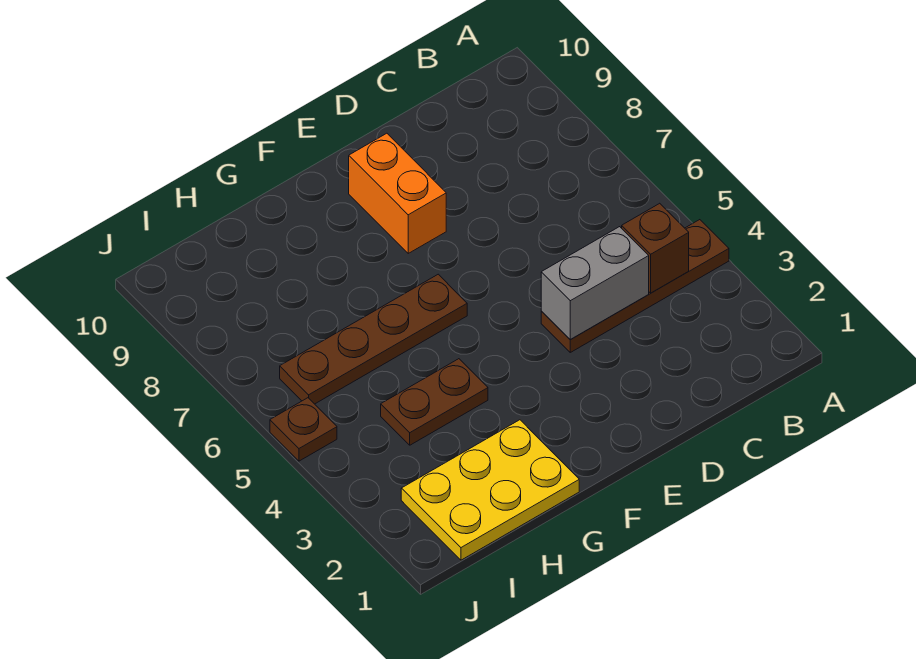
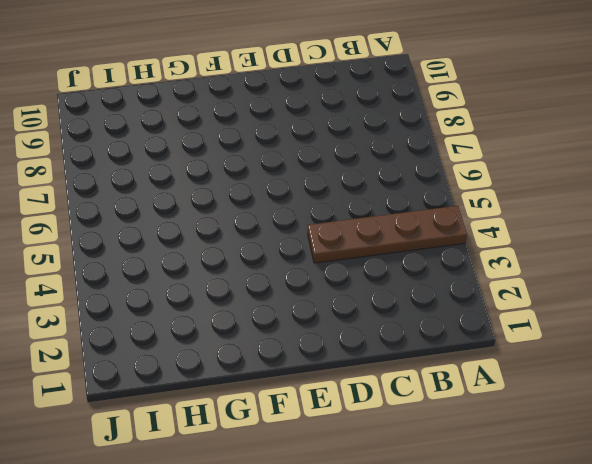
none -> orange 1x2 brick [349,133,446,253]
none -> brown 1x4 plate [280,274,467,404]

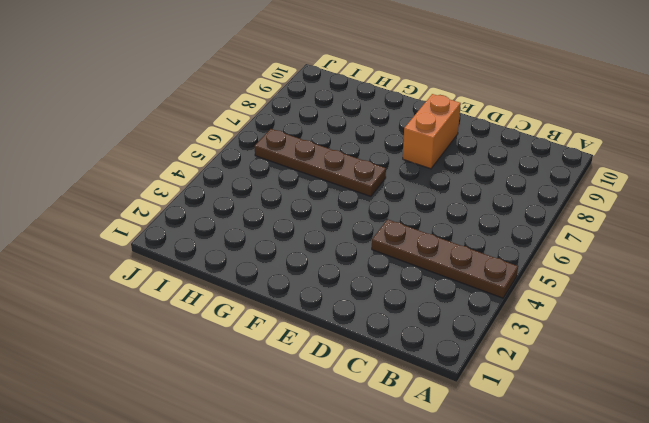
none -> yellow 2x3 plate [401,420,579,560]
none -> brown 1x2 plate [381,359,488,445]

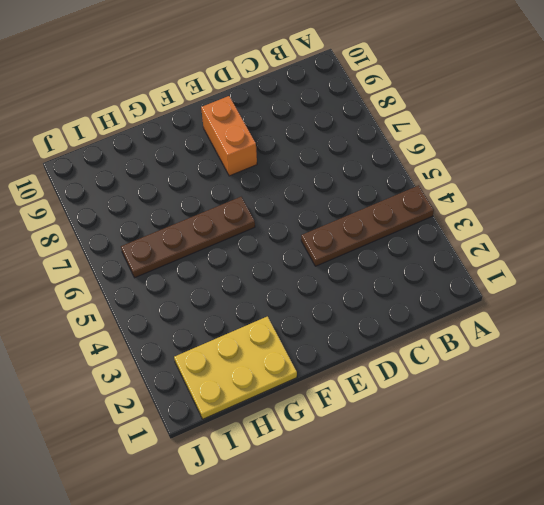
none -> brown 1x2 plate [381,359,488,445]
none -> brown 1x1 plate [270,398,337,461]

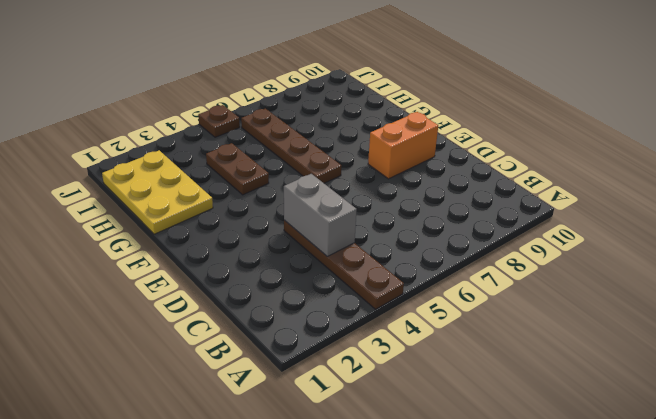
none -> brown 1x1 brick [622,203,689,293]

